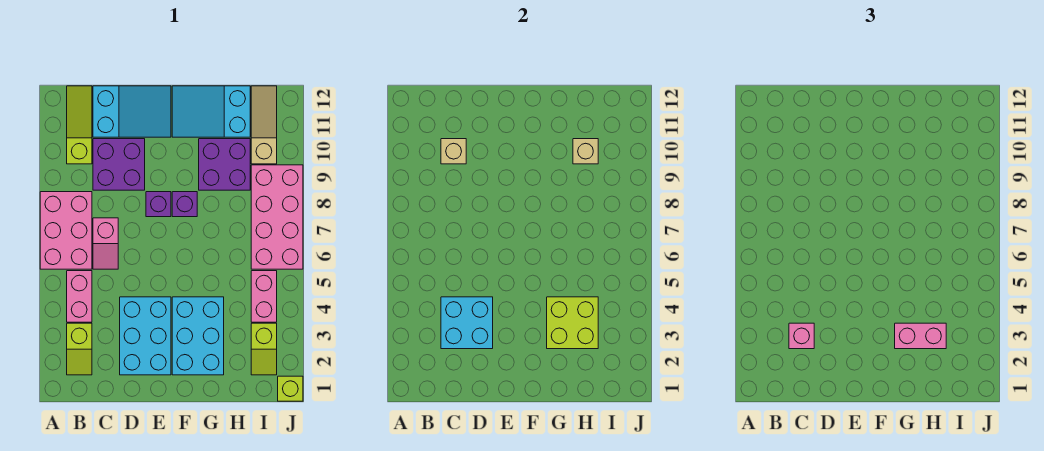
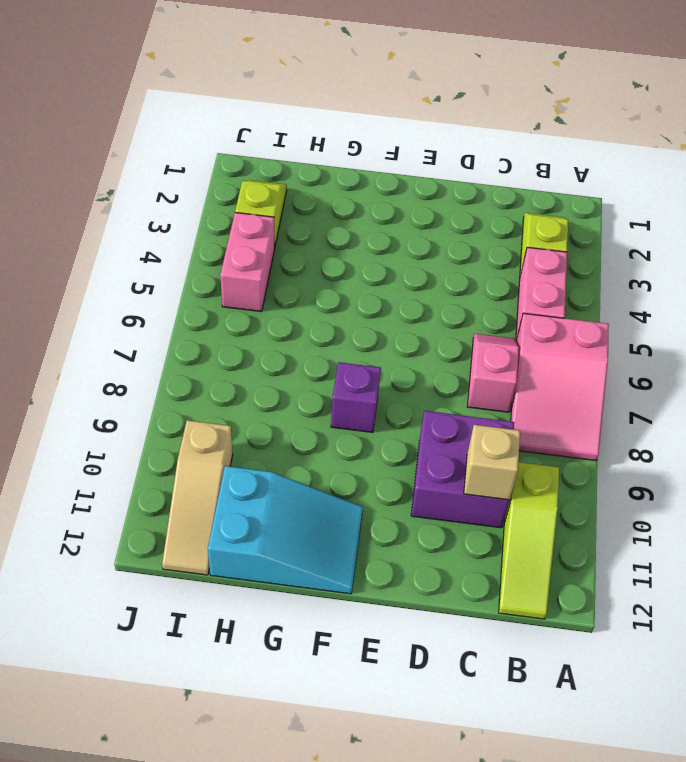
pink 2x3 slope [511,313,609,461] -> pink 2x3 brick [40,192,92,269]
none -> cyan 2x3 slope [93,86,171,137]
none -> cyan 2x3 brick [120,297,171,375]
none -> purple 1x1 brick [146,192,171,217]

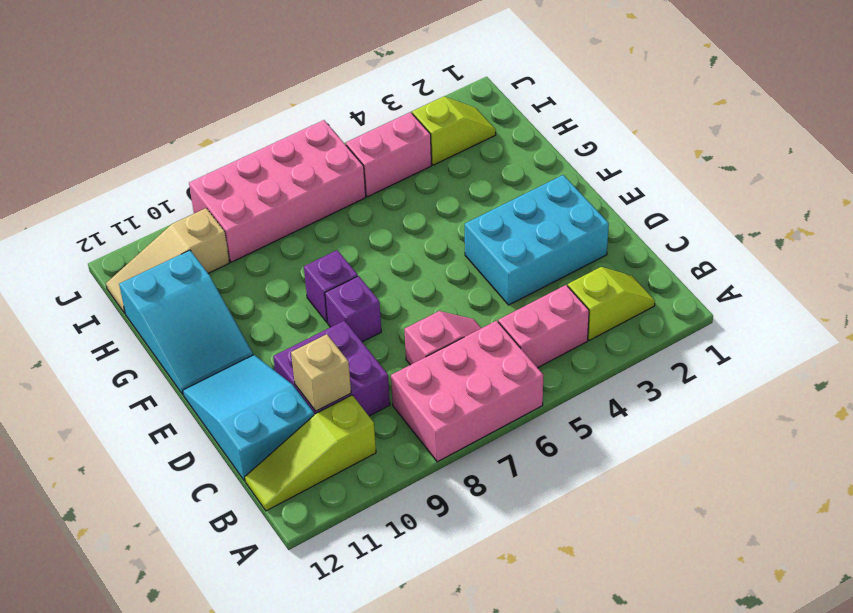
none -> cyan 2x3 brick [172,297,224,375]
none -> purple 2x2 brick [199,139,250,190]
none -> lime 1x1 brick [278,376,303,401]

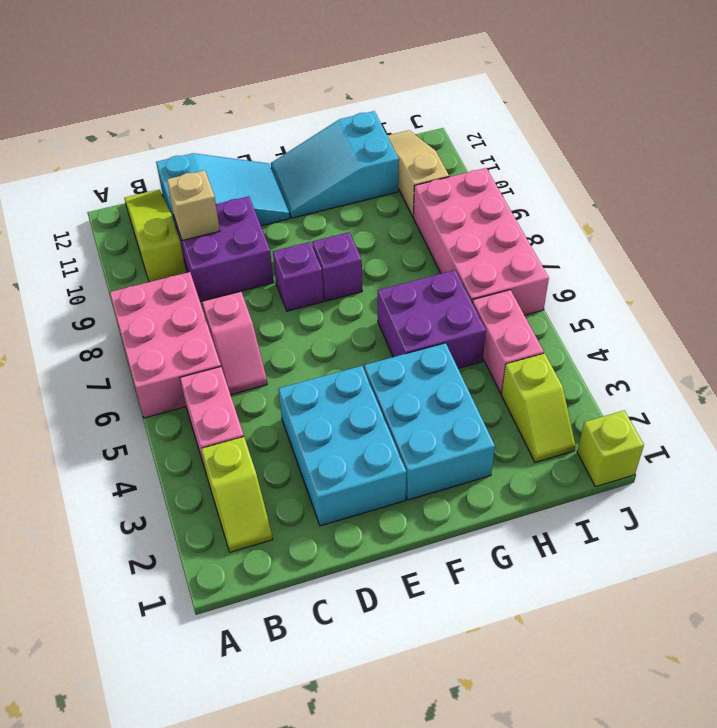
purple 2x2 brick [378,270,486,368] -> purple 2x2 brick moved to [199,139,250,190]
none -> cyan 2x2 brick [441,297,493,349]
none -> lime 2x2 brick [547,297,598,349]
none -> tan 1x1 brick [573,139,598,164]

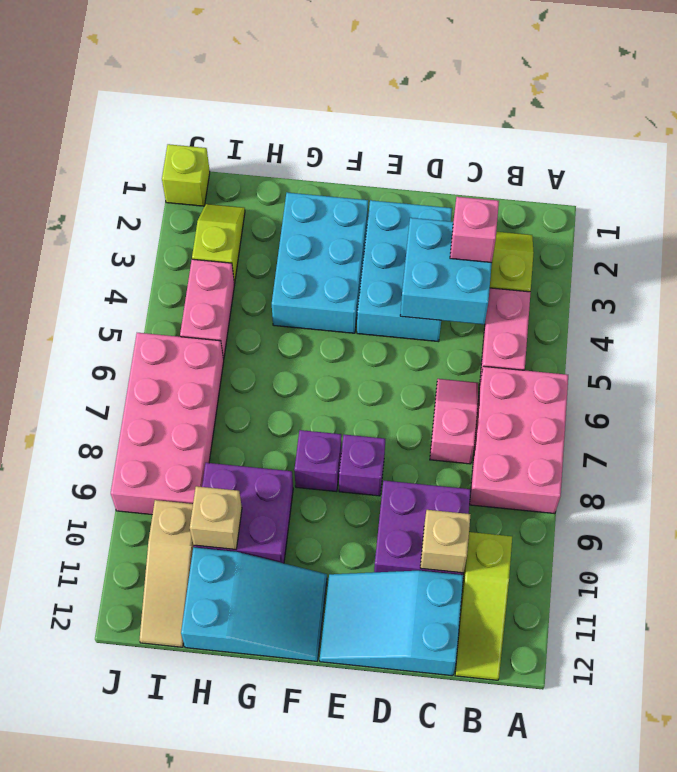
none -> lime 2x2 brick [547,297,598,349]
none -> pink 1x2 brick [895,323,946,349]

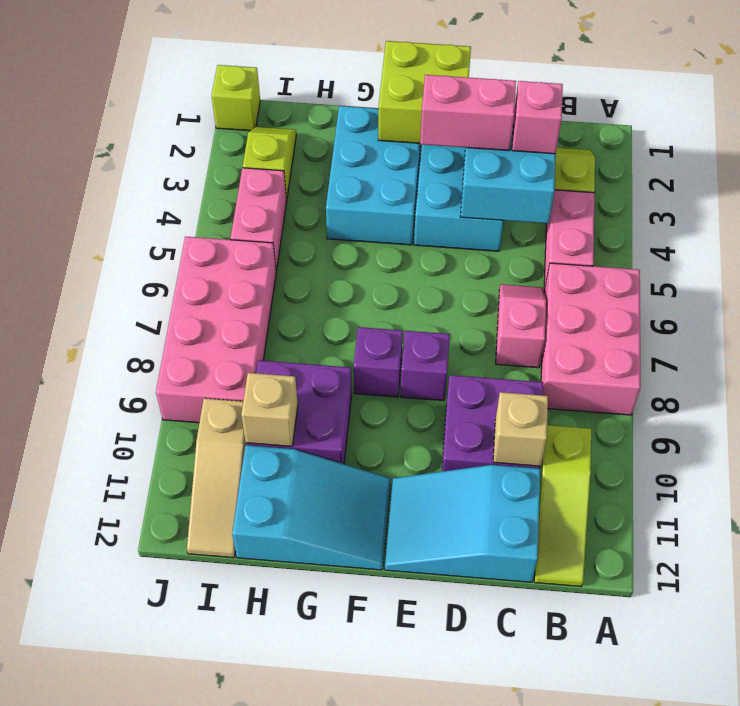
pink 1x2 brick [420,75,516,151] -> pink 1x2 brick moved to [895,323,946,349]
lime 2x2 brick [378,41,471,143] -> lime 2x2 brick moved to [547,297,598,349]

